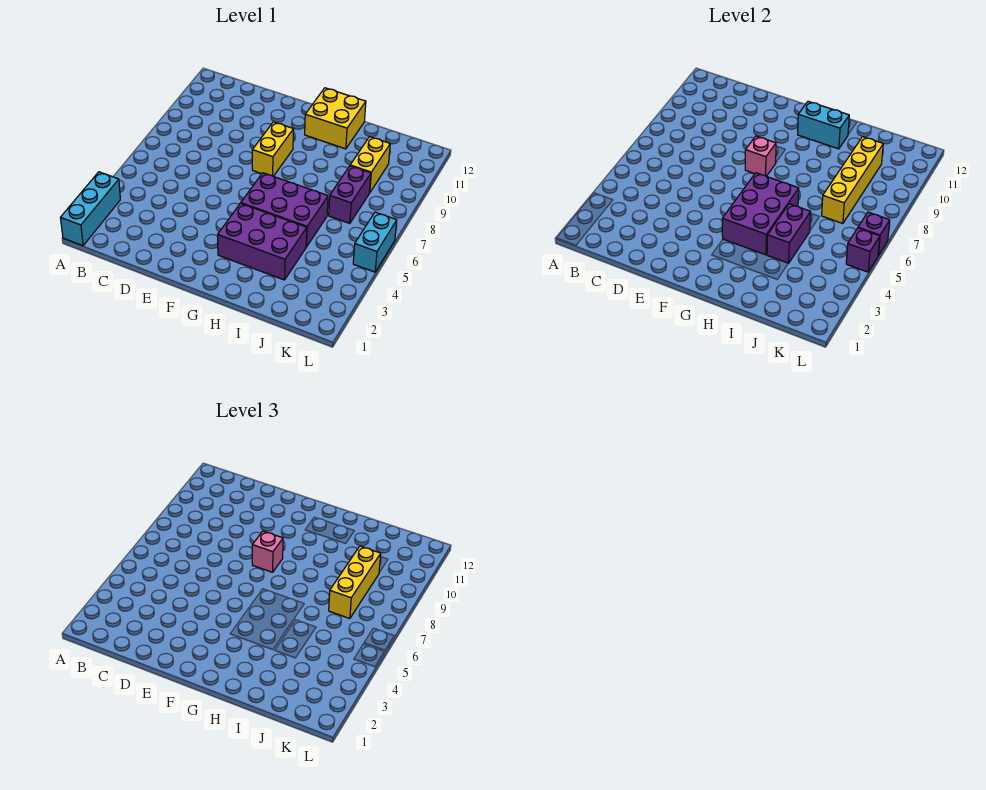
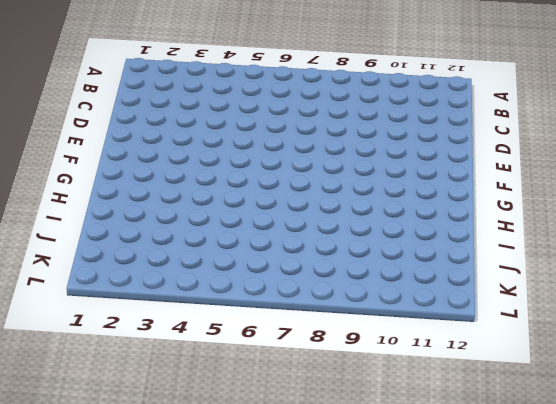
none -> cyan 1x3 brick [60,172,120,246]
none -> yellow 1x2 brick [252,122,294,176]
none -> purple 2x3 brick [218,203,307,280]

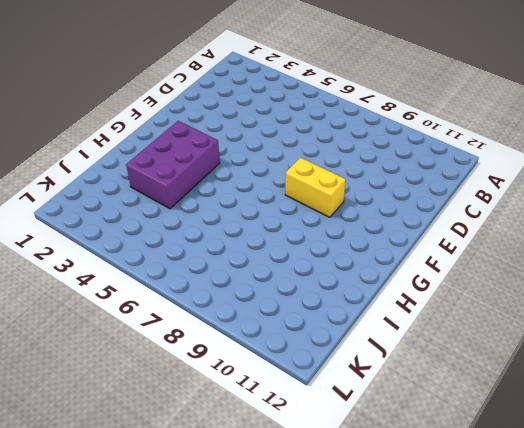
none -> cyan 1x3 brick [60,172,120,246]
none -> purple 2x3 brick [241,173,328,247]
none -> yellow 2x2 brick [305,88,366,149]

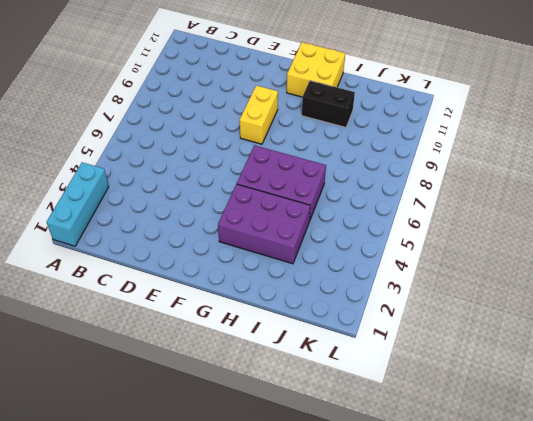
black 1x2 brick [302,81,355,127] -> none
none -> purple 1x2 brick [329,166,371,224]
none -> yellow 1x2 brick [350,137,390,193]
none -> cyan 1x2 brick [353,212,397,272]

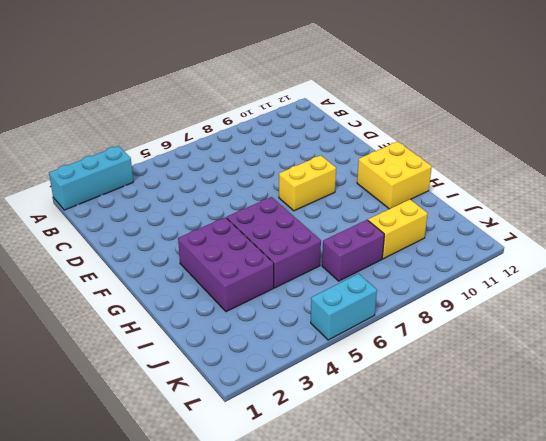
none -> pink 1x1 brick [745,136,776,176]
none -> purple 2x3 brick [722,173,799,255]
none -> cyan 1x2 brick [798,101,849,149]

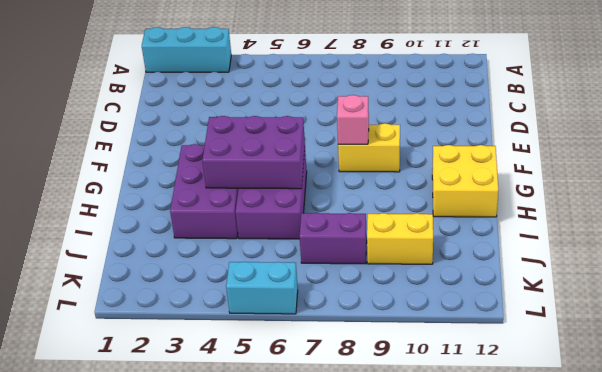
none -> cyan 1x2 brick [798,101,849,149]
none -> purple 1x2 brick [767,204,811,263]
none -> yellow 1x4 brick [822,137,883,224]

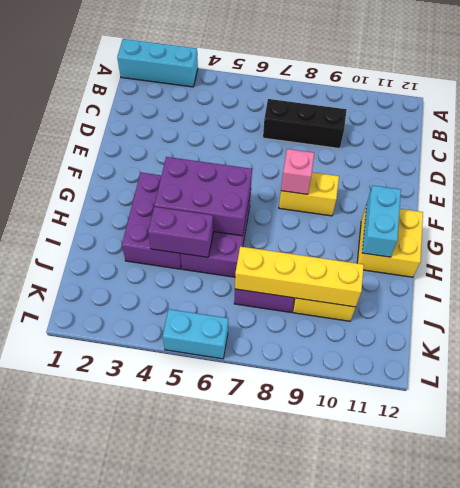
black 1x3 brick [263,99,347,149] -> none
none -> purple 1x1 brick [846,228,880,272]
none -> purple 1x1 brick [858,212,890,255]
none -> pink 1x1 brick [252,531,283,572]

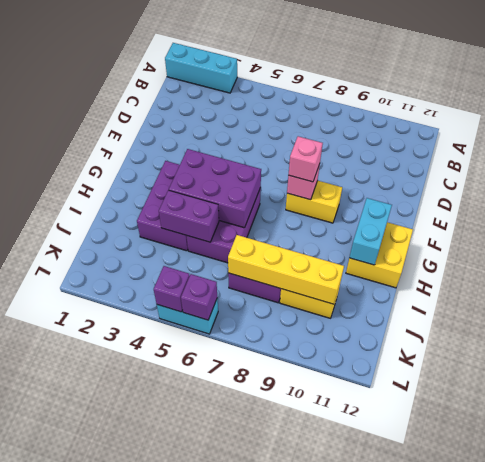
none -> yellow 1x3 brick [329,546,381,619]

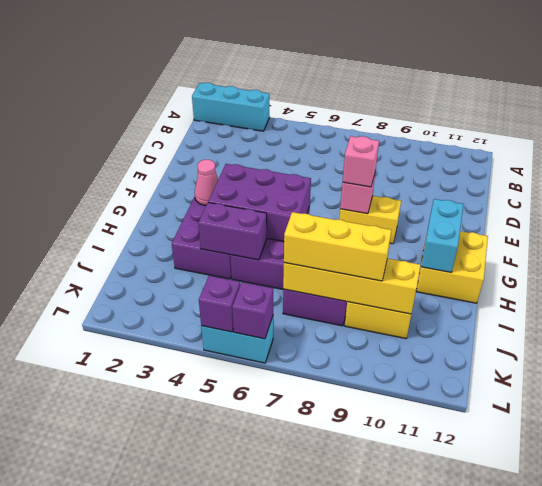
pink 1x1 cone [195,160,218,205] -> none

